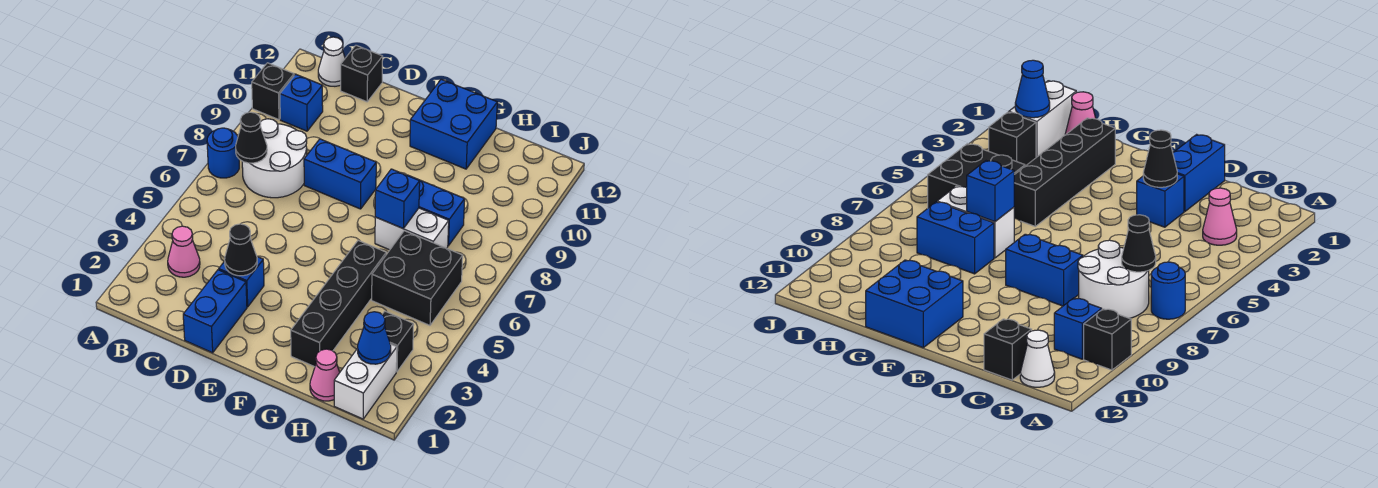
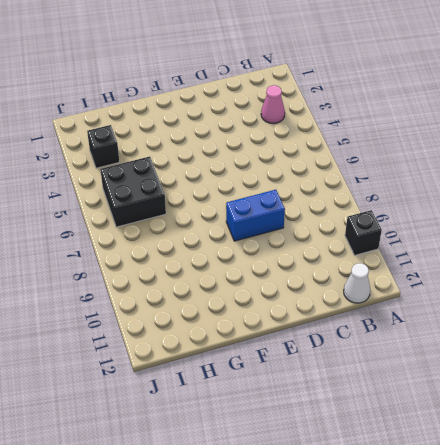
none -> blue 1x1 round brick [207,128,239,178]
none -> white 2x2 round brick [242,119,307,198]
none -> blue 1x1 brick [280,74,323,131]

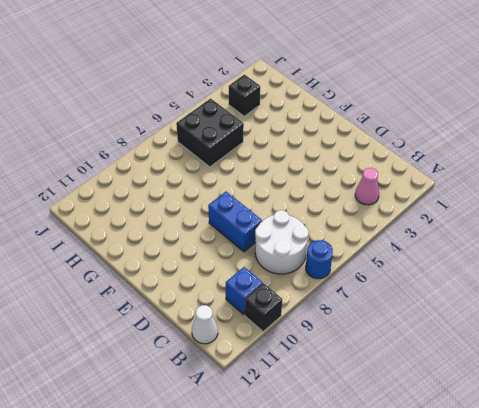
none -> black 1x1 brick [341,45,383,102]
none -> blue 1x2 brick [183,270,247,353]
none -> blue 1x1 brick [219,257,264,307]

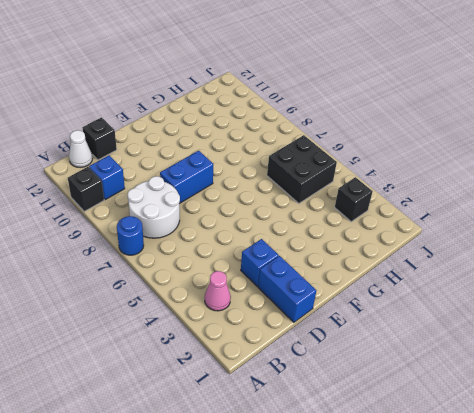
none -> blue 2x2 brick [410,79,497,169]
none -> black 1x4 brick [291,241,386,367]
none -> white 1x2 brick [375,208,449,250]

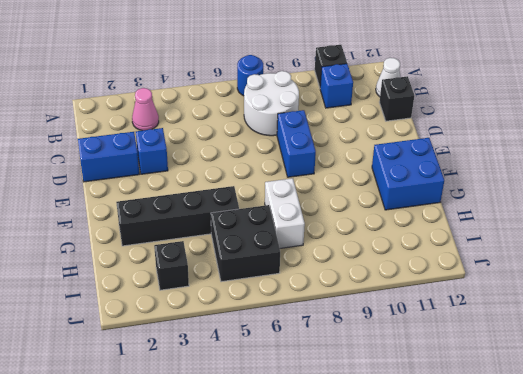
none -> blue 1x2 brick [407,175,465,246]
none -> pink 1x1 cone [310,349,340,401]
none -> white 1x2 brick [334,344,397,419]

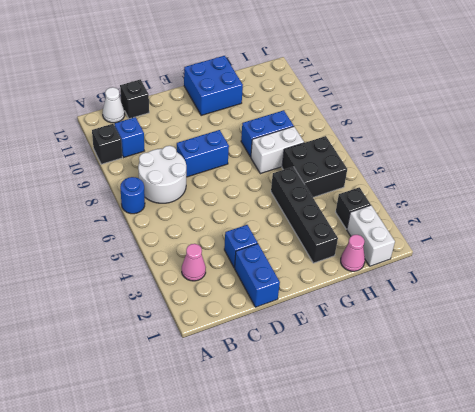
none -> black 1x1 cone [236,112,267,163]
none -> black 1x1 cone [225,224,257,276]
none -> blue 1x1 brick [375,169,420,229]

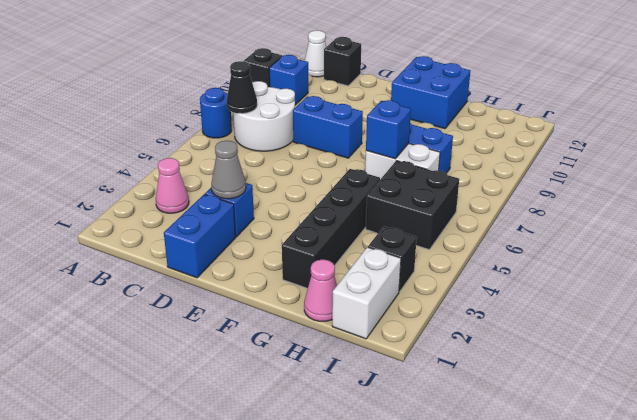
grey 1x1 cone [211,140,246,199] -> black 1x1 cone [225,224,257,276]
none -> blue 1x1 cone [358,312,391,364]

